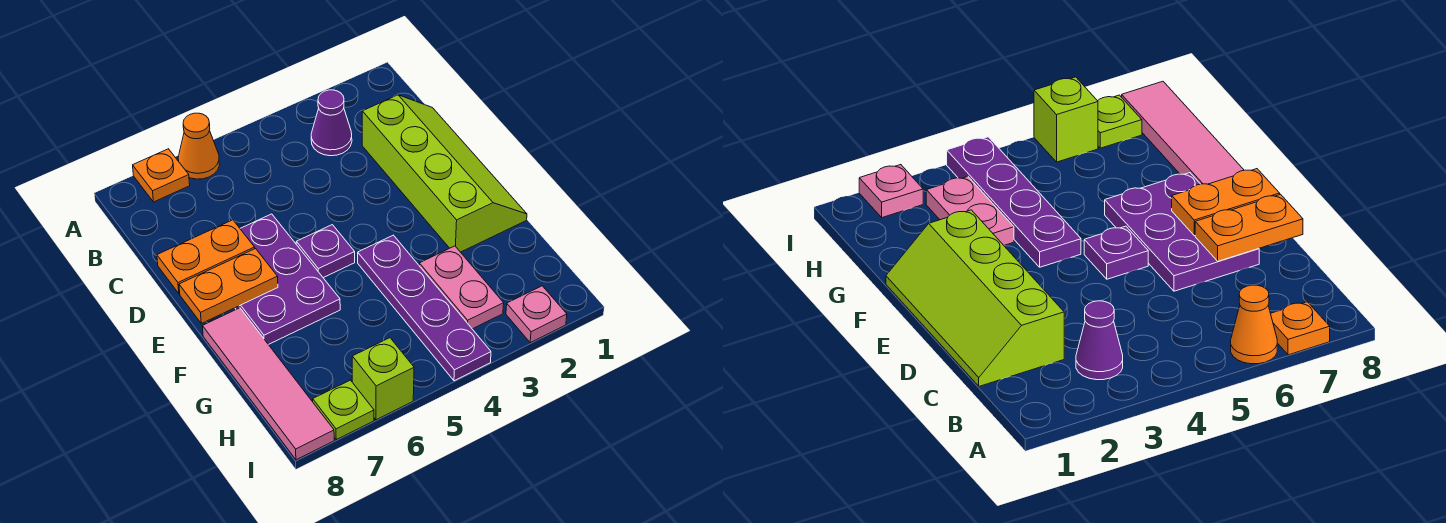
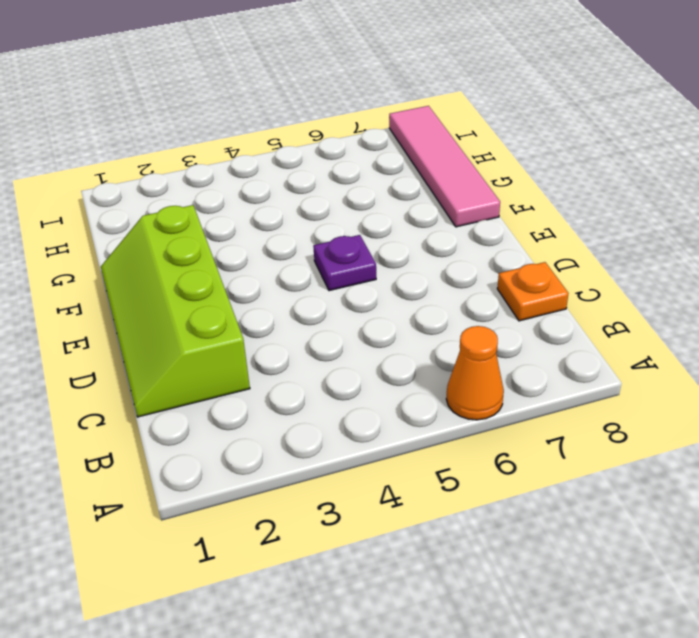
orange 1x1 plate [497,262,569,321] -> orange 1x1 plate moved to [133,149,190,202]
none -> purple 1x1 cone [311,90,352,156]
none -> purple 2x3 plate [235,214,340,345]
none -> purple 1x4 plate [358,235,491,381]

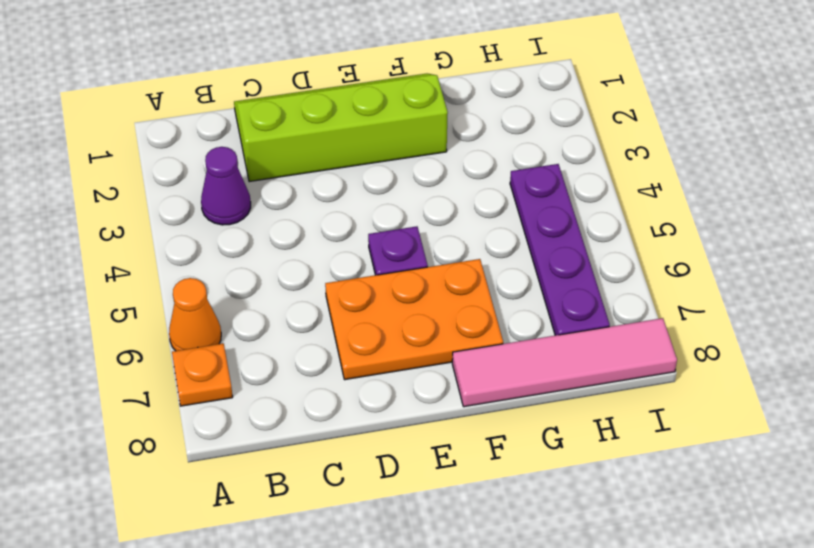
orange 2x3 plate [325,259,503,380] -> purple 2x3 plate [235,214,340,345]
purple 1x4 plate [510,164,610,335] -> purple 1x4 plate turned to [358,235,491,381]
none -> pink 1x2 plate [419,246,504,329]
none -> pink 1x1 plate [506,286,567,343]
none -> lime 1x1 brick [352,338,414,420]

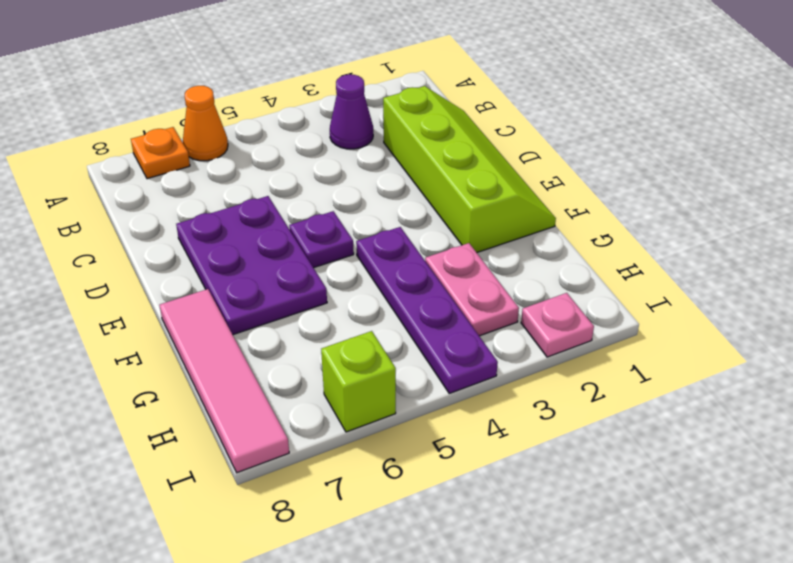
none -> lime 1x1 plate [313,380,374,440]
none -> orange 1x2 plate [157,220,255,294]
none -> orange 1x2 plate [179,249,278,323]

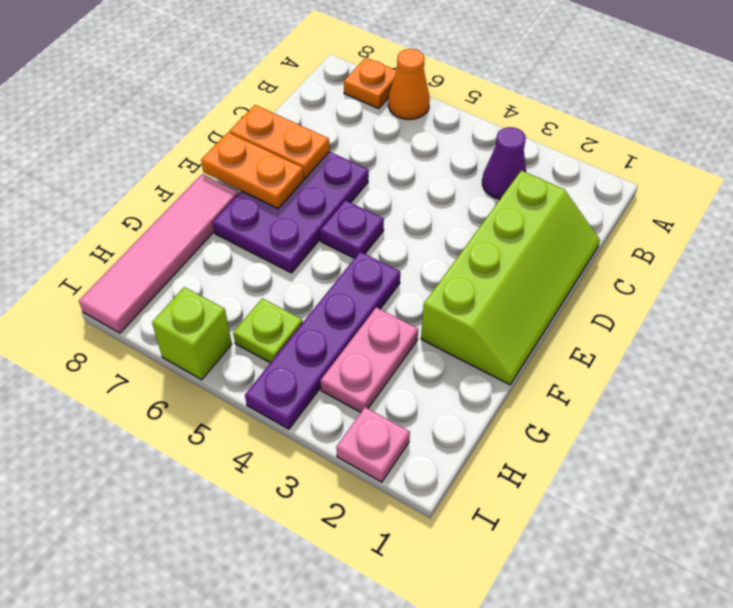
lime 1x1 plate [233,298,303,363] -> lime 1x1 plate moved to [313,380,374,440]

